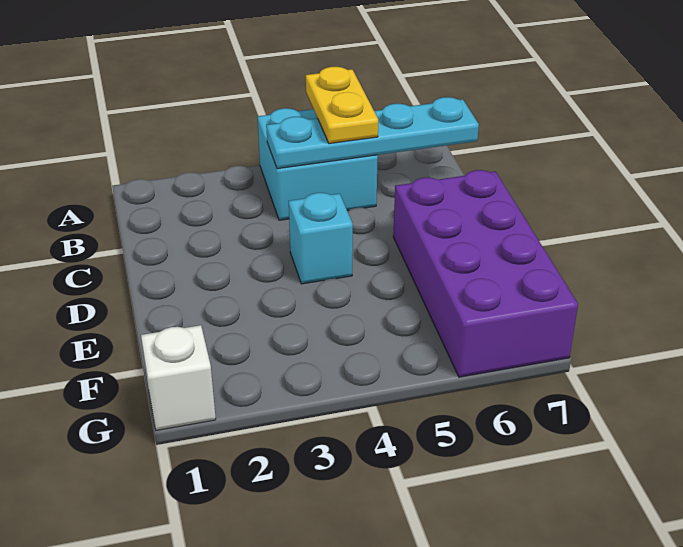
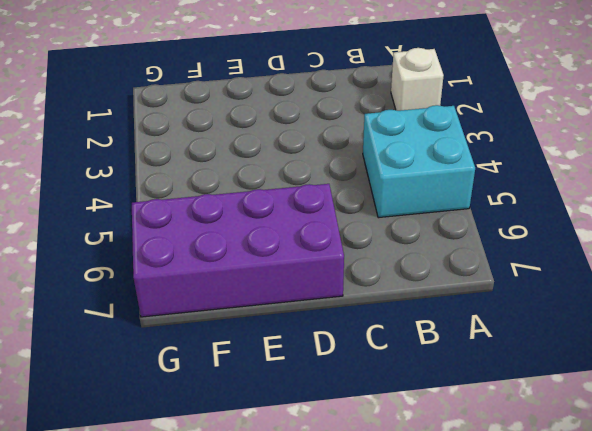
white 1x1 brick [391,48,444,111] -> white 1x1 brick moved to [141,325,216,430]
none -> cyan 1x1 brick [289,193,353,284]
none -> cyan 1x4 plate [266,97,479,169]

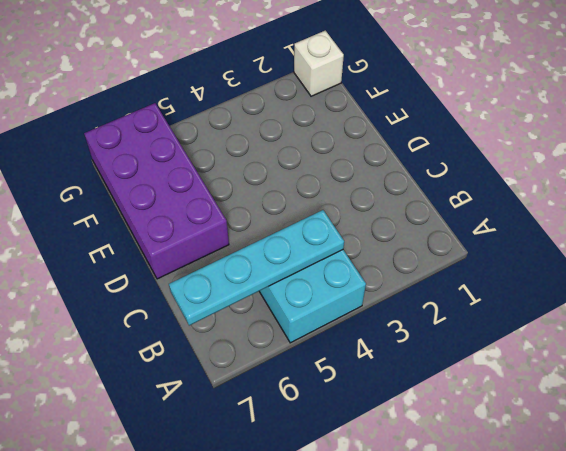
none -> cyan 1x1 brick [289,193,353,284]
none -> yellow 1x2 plate [306,67,378,144]

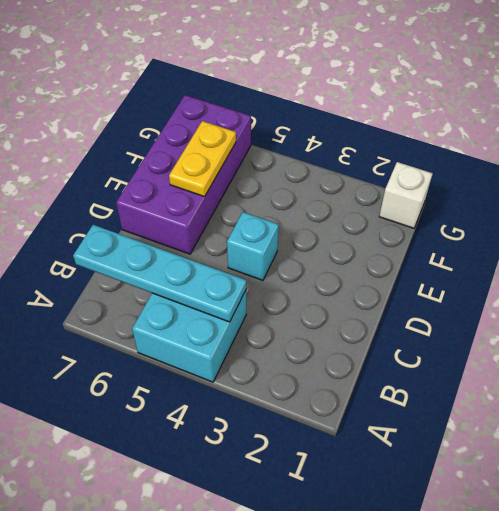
yellow 1x2 plate [169,121,236,197] -> yellow 1x2 plate moved to [306,67,378,144]

